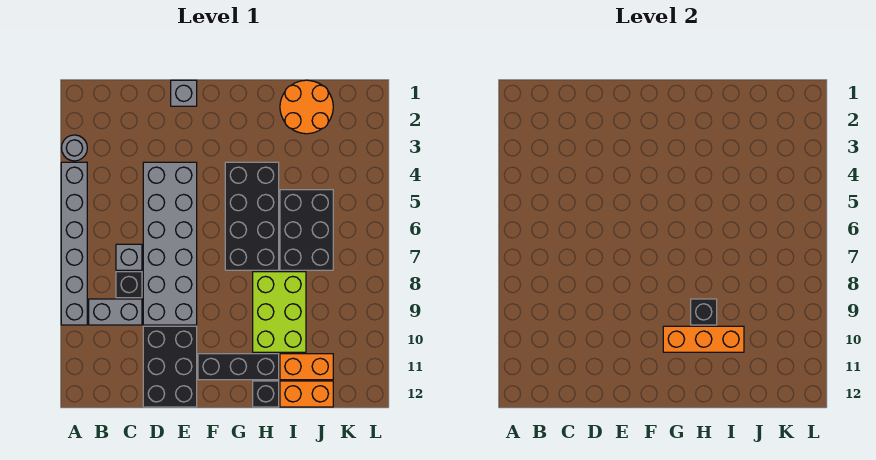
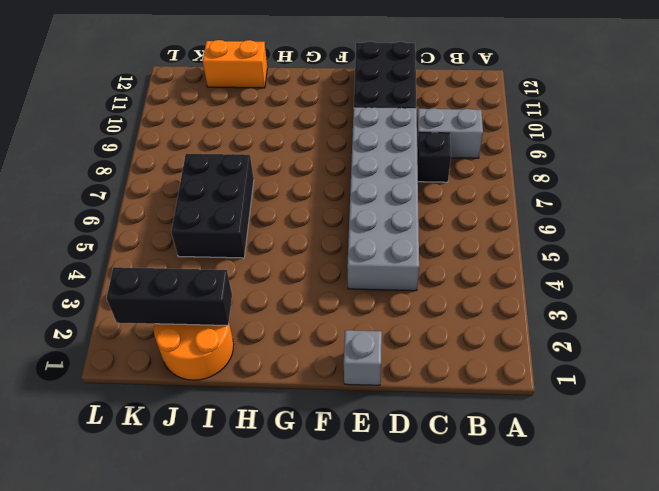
black 1x3 brick [107,267,232,326] -> black 1x3 brick moved to [198,354,279,380]
none -> grey 1x1 round brick [62,135,87,161]
none -> grey 1x6 brick [61,162,87,325]
none -> grey 1x1 brick [116,244,142,270]

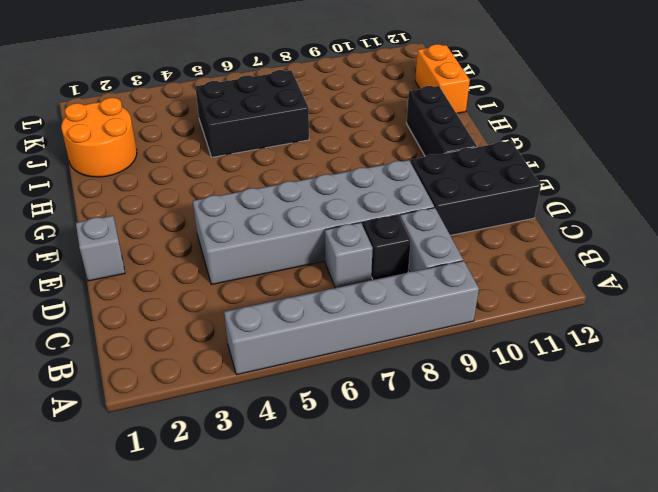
none -> grey 1x1 round brick [62,135,87,161]
none -> black 2x4 brick [225,162,279,270]
none -> lime 2x3 brick [253,272,306,352]

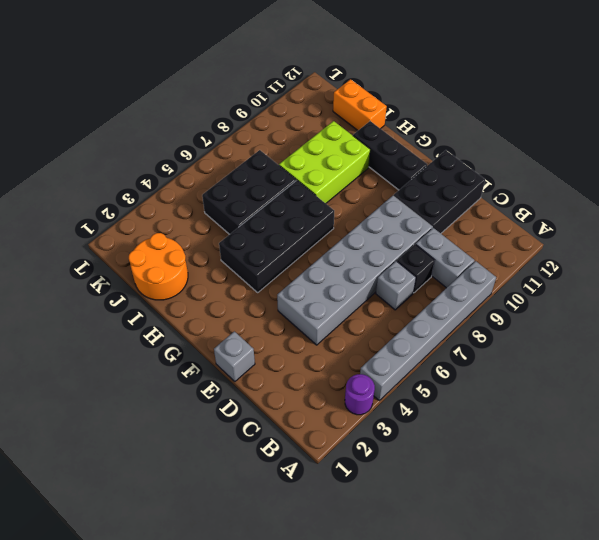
purple 1x1 round brick [345,374,375,415] -> grey 1x1 round brick [62,135,87,161]
none -> black 1x1 brick [253,381,279,407]
none -> orange 1x2 brick [280,354,333,380]
none -> orange 1x3 brick [663,326,744,352]

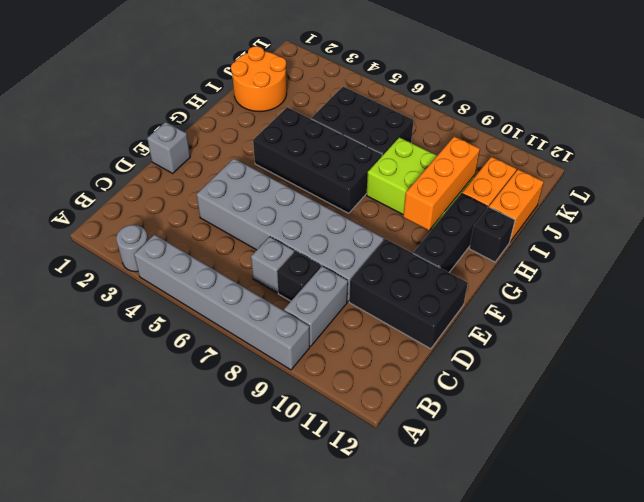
none -> black 1x1 brick [691,299,717,325]

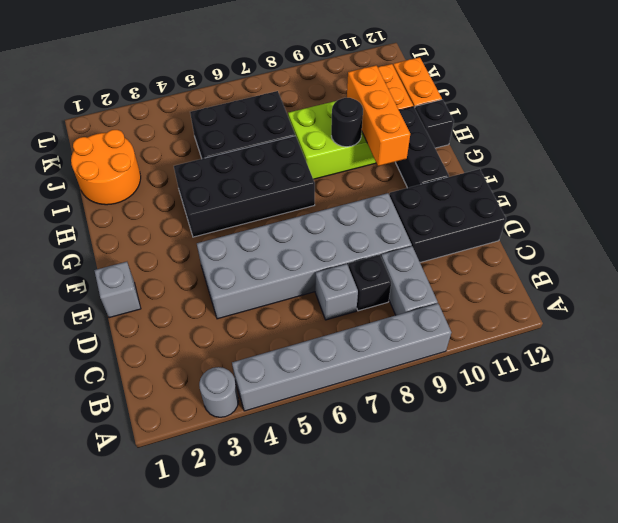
black 1x1 round brick [331,98,363,147] -> black 1x1 brick [691,299,717,325]

